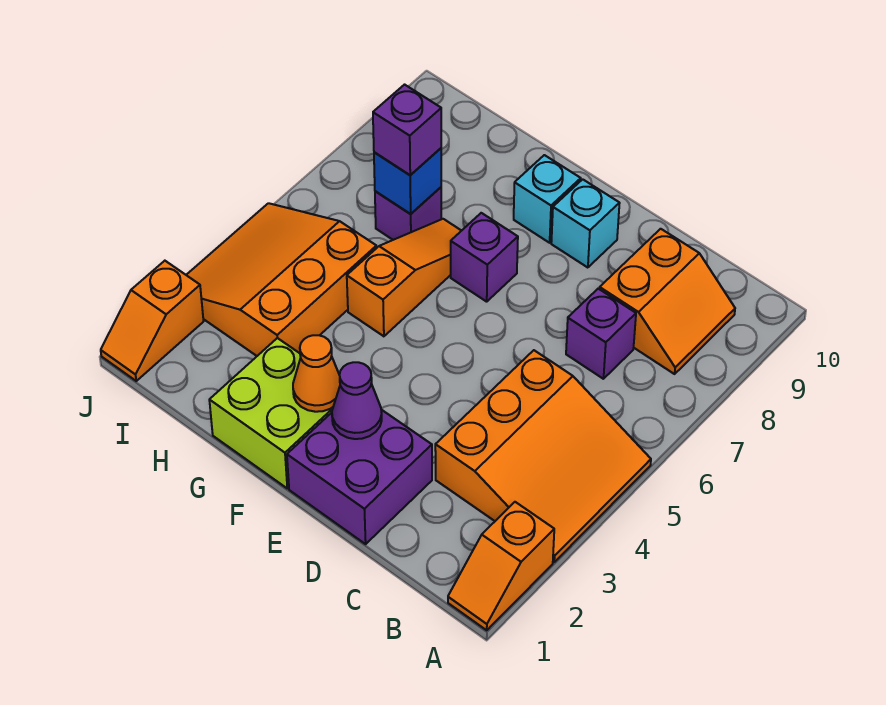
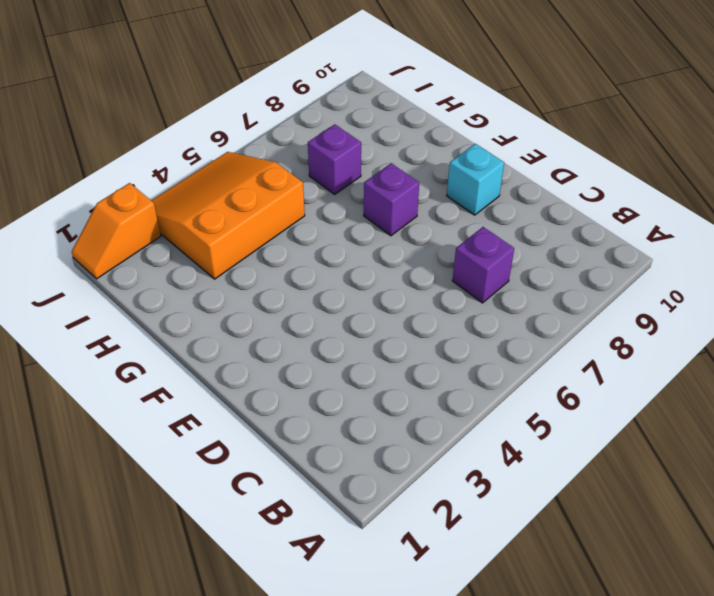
none -> orange 1x2 slope [448,502,554,630]
none -> orange 3x3 slope [435,350,651,562]
none -> orange 2x2 slope [600,229,735,374]

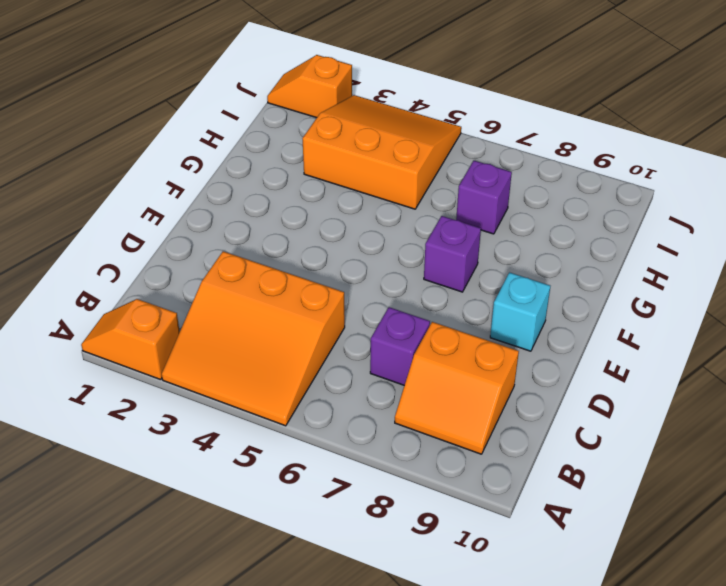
none -> purple 2x2 brick [287,410,432,544]
none -> lime 2x2 brick [209,338,333,488]
none -> cyan 1x1 brick [514,155,581,243]

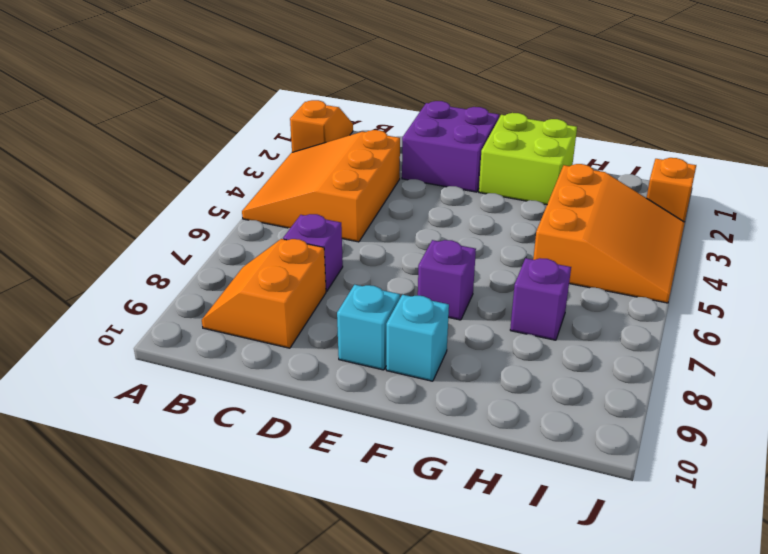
none -> orange 1x3 slope [347,219,461,336]
none -> purple 1x1 cone [332,362,382,439]
none -> orange 1x1 cone [293,335,340,412]

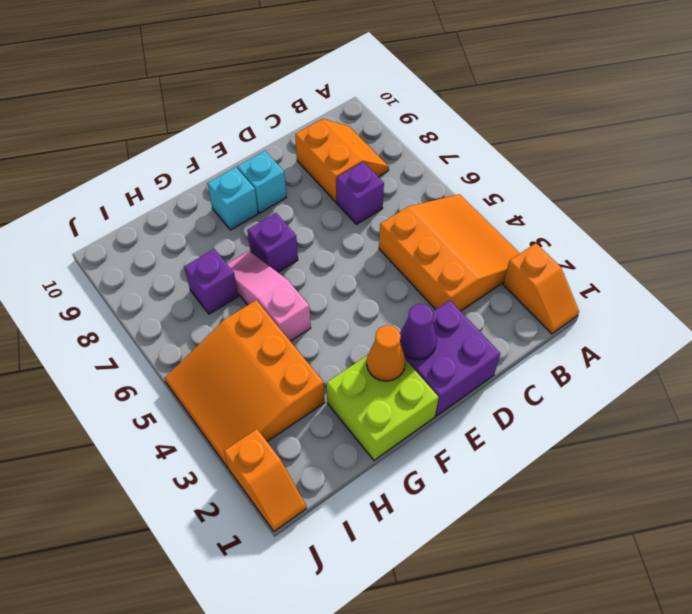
pink 1x3 slope [227,251,311,341] -> orange 1x3 slope [347,219,461,336]
none -> blue 1x1 brick [374,148,441,214]
none -> purple 1x1 brick [373,85,441,175]

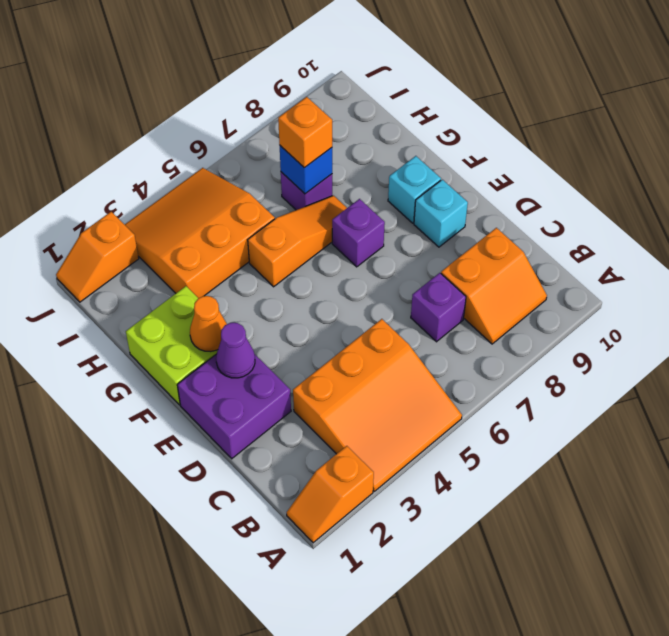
orange 1x1 brick [278,97,332,168] -> purple 1x1 brick [373,85,441,175]

